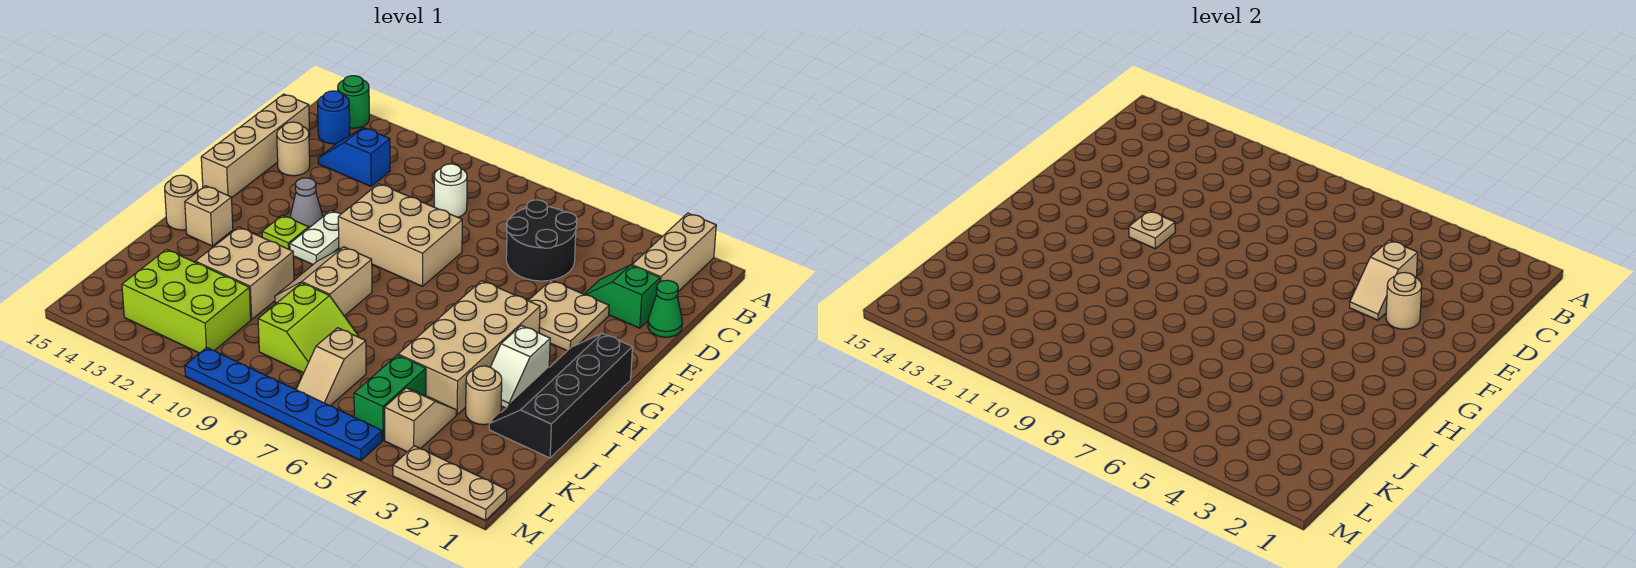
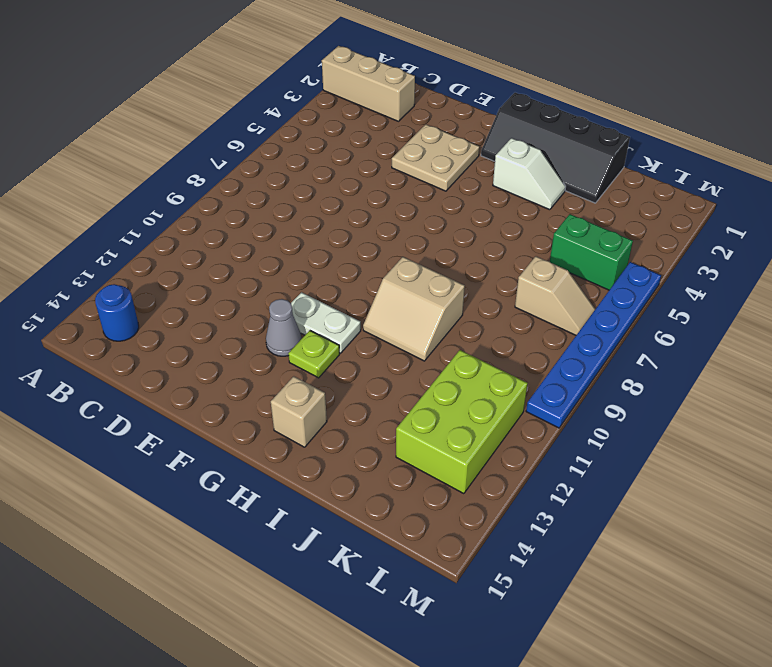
none -> green 1x1 round brick [338,76,369,128]
none -> black 2x2 round brick [506,200,577,281]
none -> white 1x1 round brick [434,164,467,217]
none -> blue 1x2 slope [318,128,390,186]

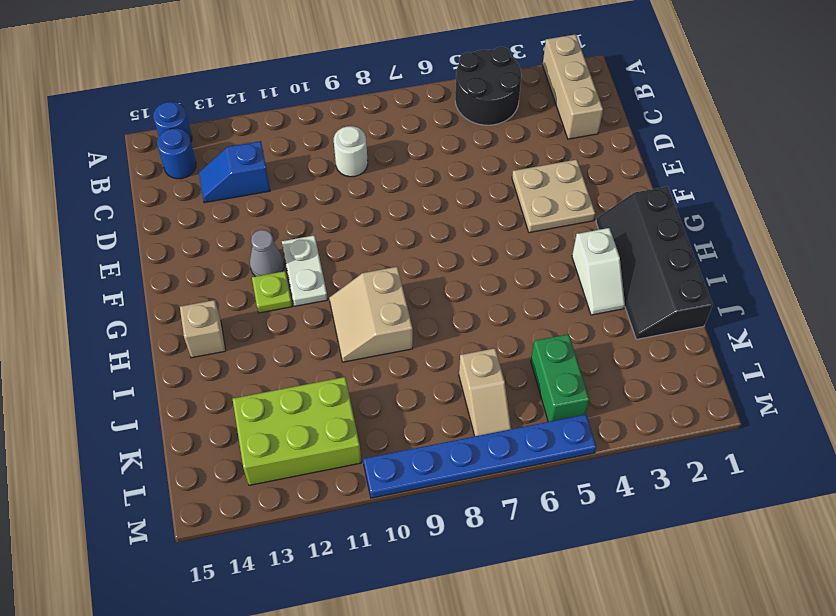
black 2x2 round brick [455,47,521,125] -> black 2x2 round brick moved to [506,200,577,281]
blue 1x1 round brick [153,102,192,141] -> green 1x1 round brick [338,76,369,128]
none -> tan 1x4 brick [201,94,310,198]
none -> green 1x1 cone [648,280,682,337]
none -> green 1x2 slope [584,265,660,328]
none -> tan 1x1 round brick [277,122,310,176]

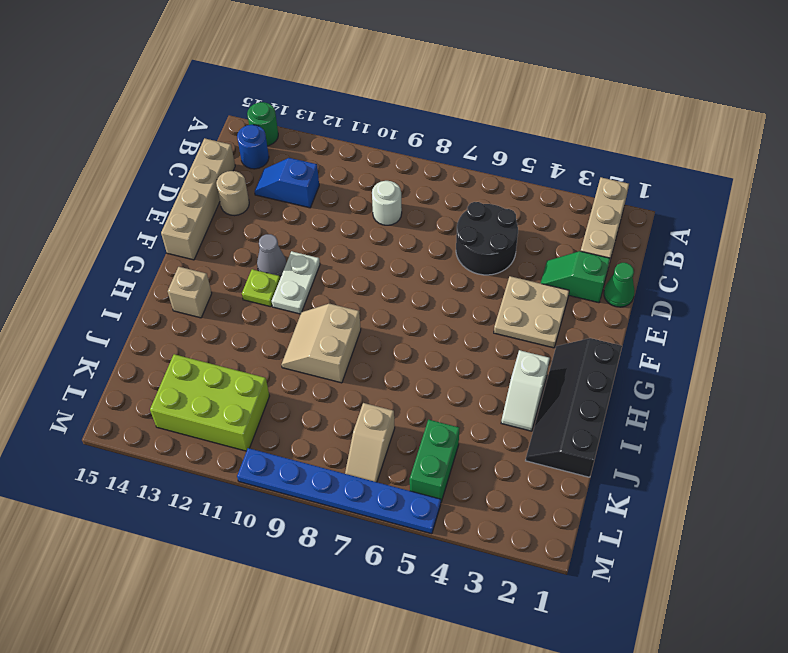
none -> tan 2x3 brick [338,184,462,286]
none -> tan 2x4 brick [398,281,540,415]
none -> tan 1x1 round brick [165,175,198,230]
none -> tan 2x2 brick [195,227,294,319]

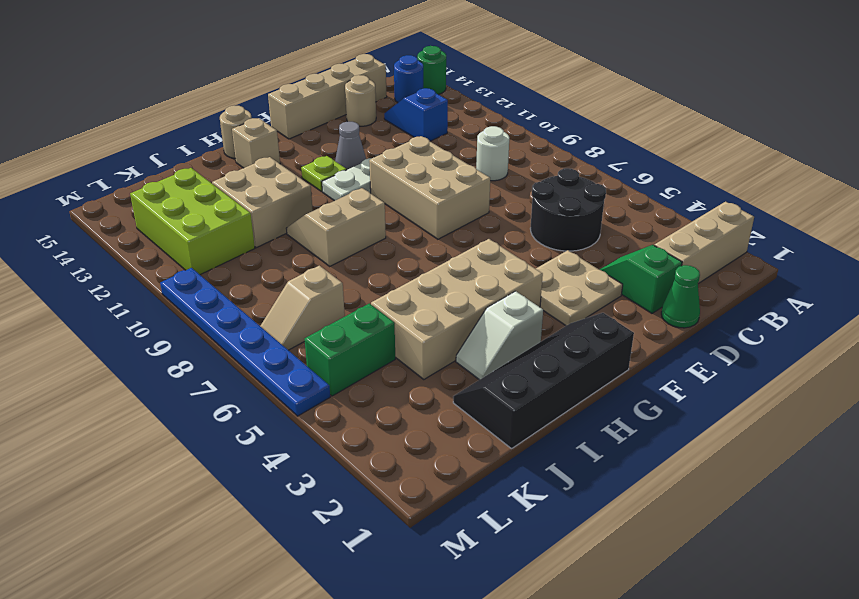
none -> tan 1x1 round brick [466,366,502,425]
none -> lime 2x2 slope [258,283,358,373]
none -> tan 1x2 slope [385,388,456,452]
none -> tan 1x3 plate [393,446,507,520]

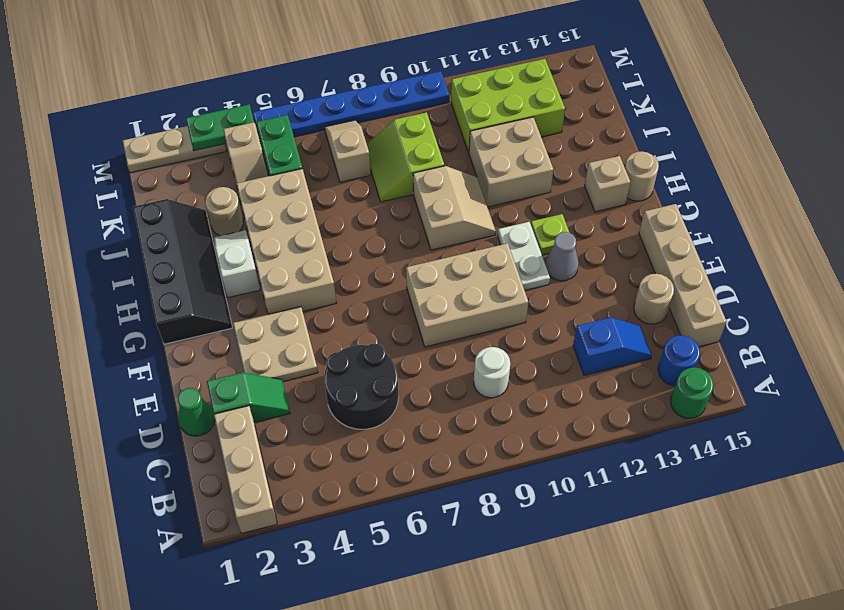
green 1x2 plate [186,105,254,151] -> none
none -> tan 1x2 slope [1350,240,1418,320]
none -> tan 1x1 round brick [1386,272,1422,329]
none -> tan 1x1 plate [1129,211,1175,249]

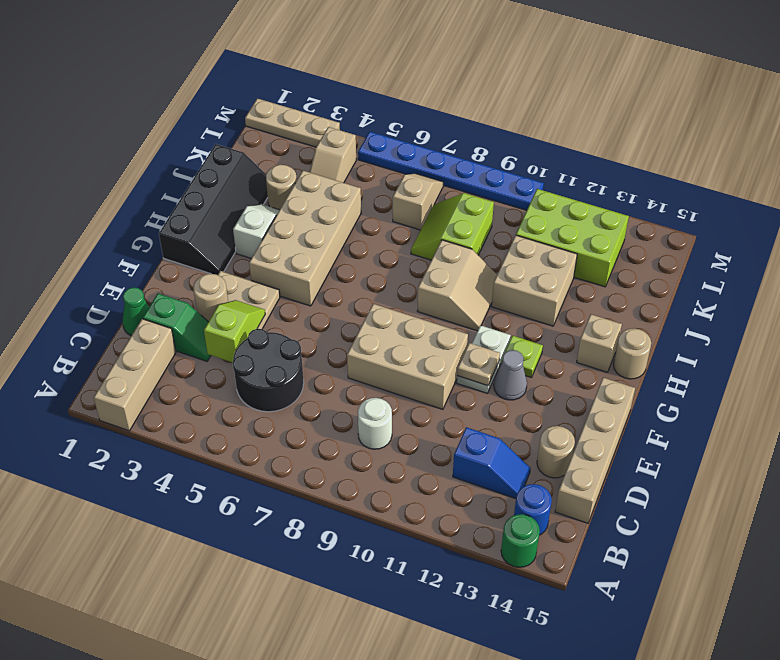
lime 1x2 slope [204,300,265,363] -> tan 1x2 slope [1350,240,1418,320]
none -> green 1x2 brick [354,355,426,440]

